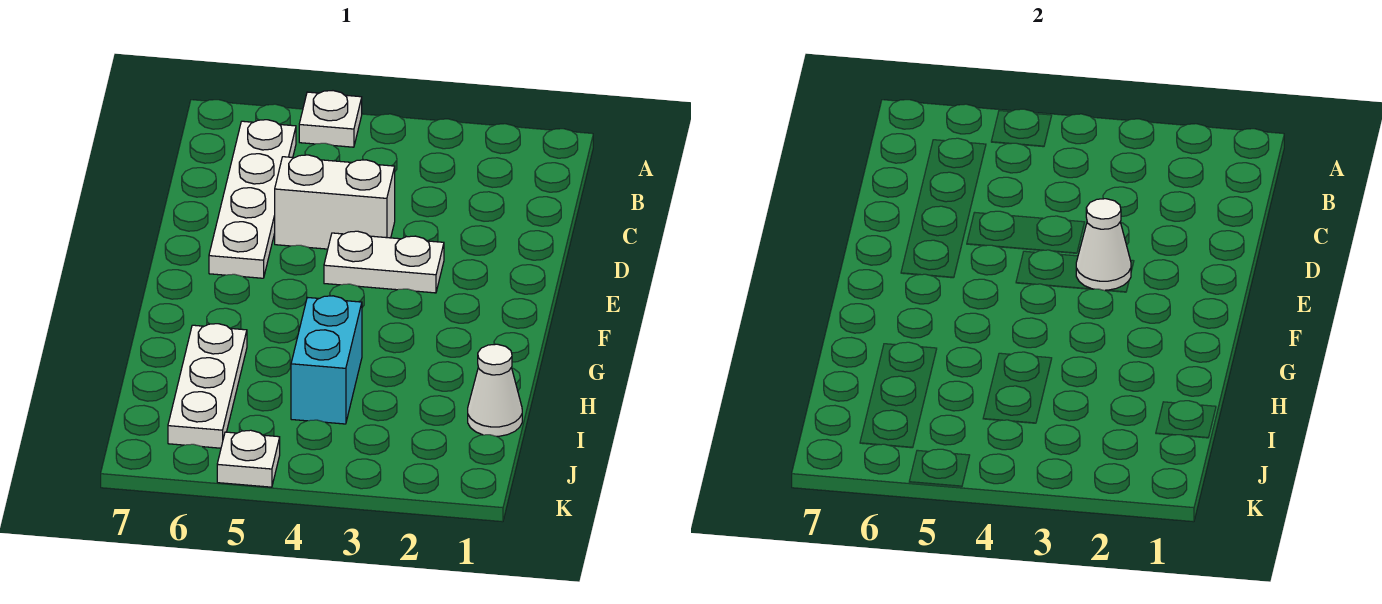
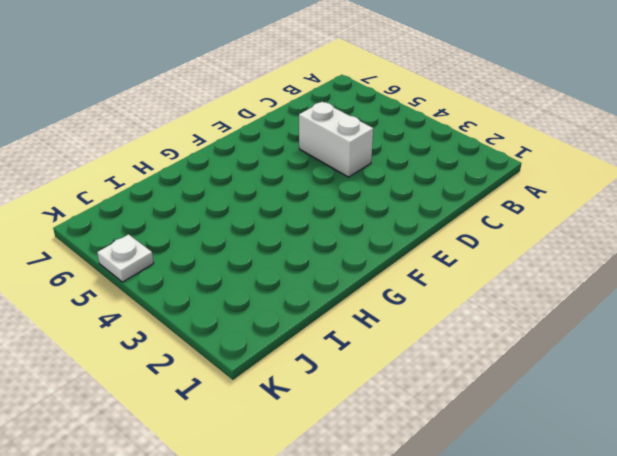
none -> white 1x1 plate [299,91,362,147]
none -> white 1x4 plate [209,120,296,278]

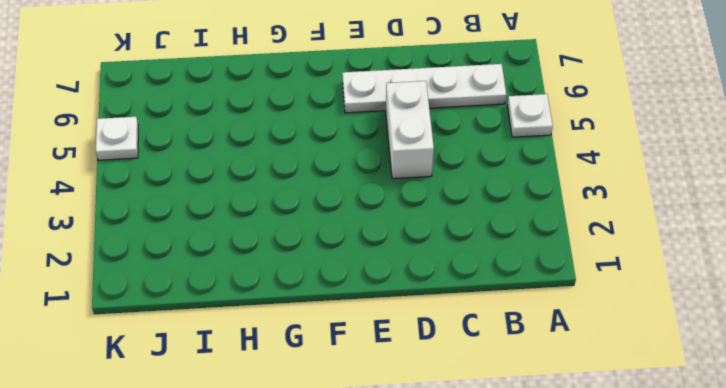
none -> white 1x2 plate [324,231,444,293]
none -> cyan 1x2 brick [291,296,362,424]

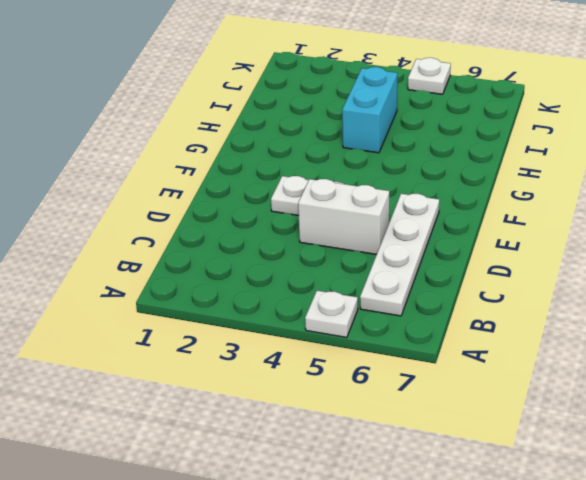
none -> white 1x3 plate [168,324,247,448]
none -> white 1x1 cone [468,344,522,436]

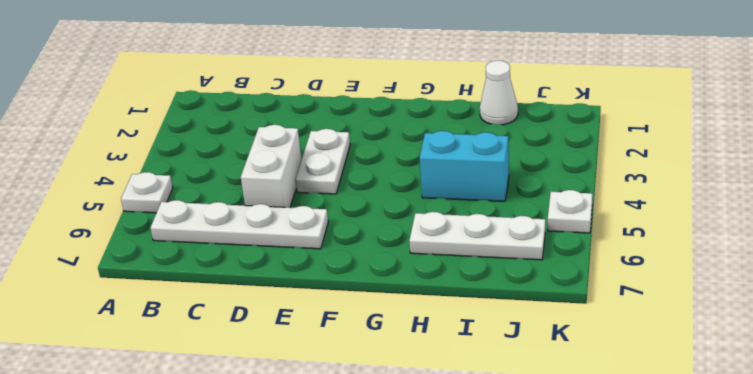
none -> white 1x1 cone [1076,199,1131,291]

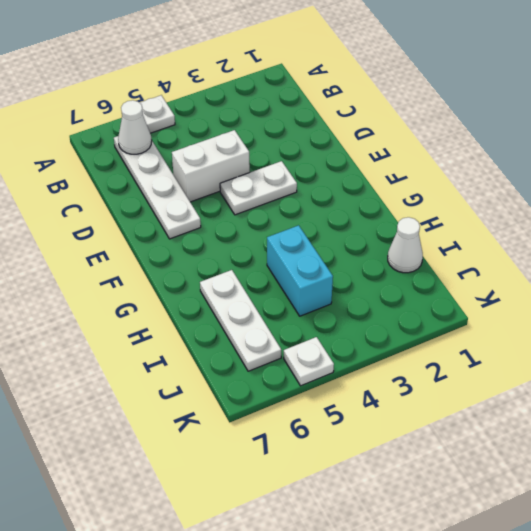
white 1x1 cone [118,100,152,154] -> white 1x1 cone moved to [1076,199,1131,291]

